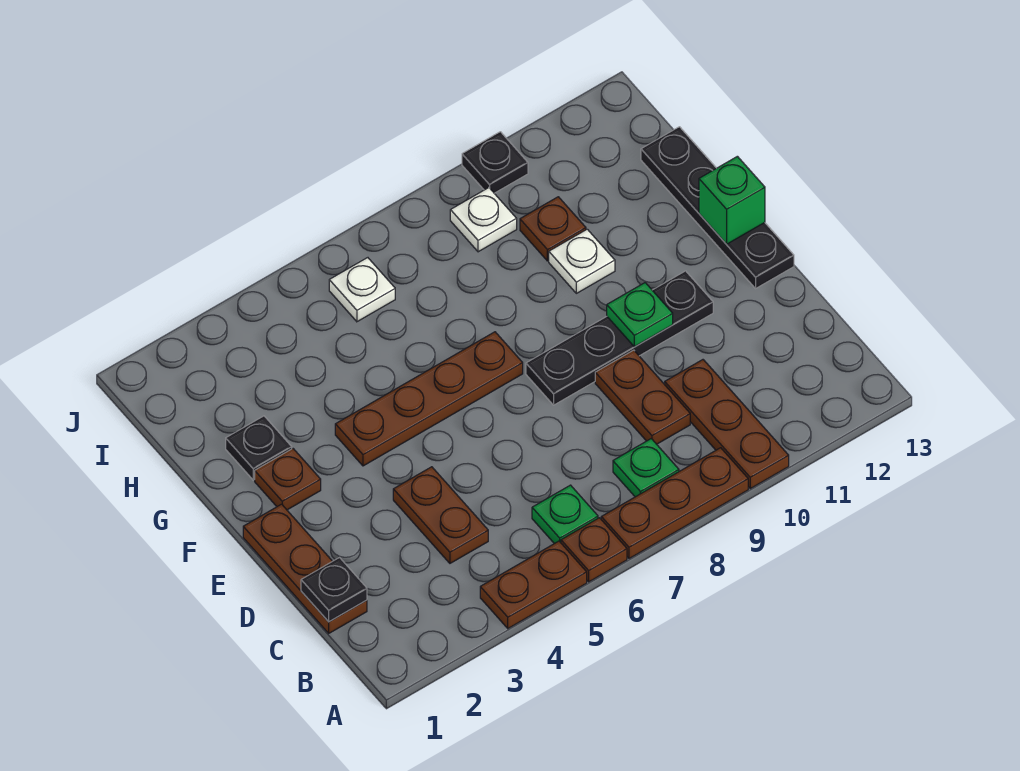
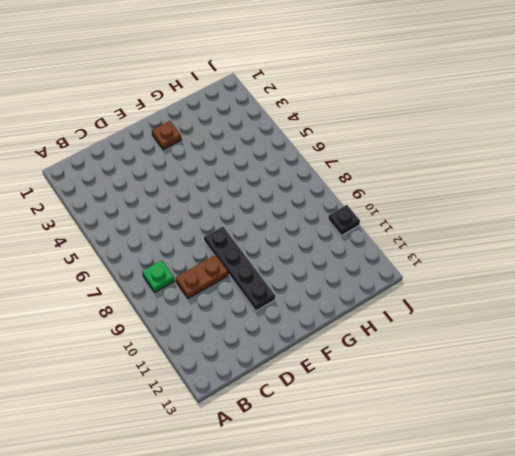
none -> brown 1x2 plate [480,541,587,628]
none -> brown 1x1 plate [561,518,627,582]
none -> brown 1x3 plate [601,448,748,559]

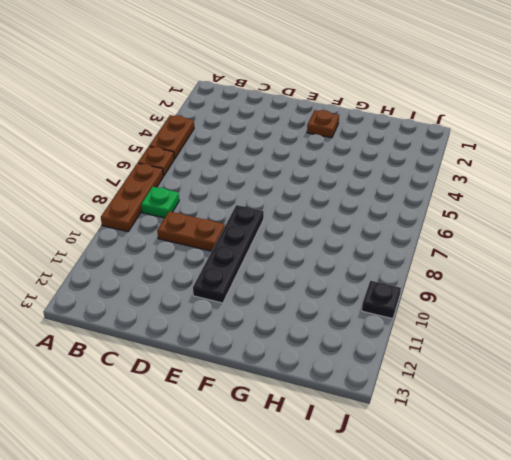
none -> brown 1x3 plate [665,360,789,489]
none -> green 1x1 plate [532,485,598,544]
none -> brown 1x3 plate [243,504,367,633]

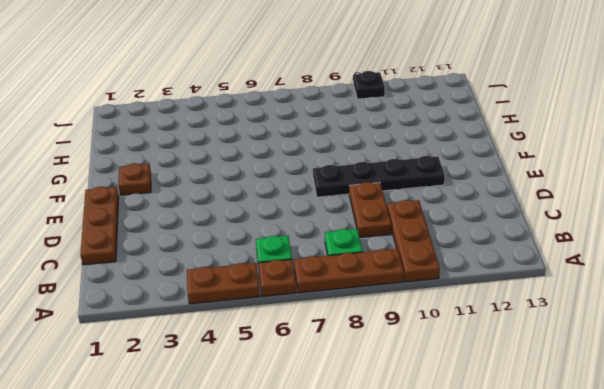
none -> brown 1x2 plate [393,467,488,563]
none -> black 1x4 plate [641,127,794,288]
none -> brown 1x4 plate [335,332,523,466]

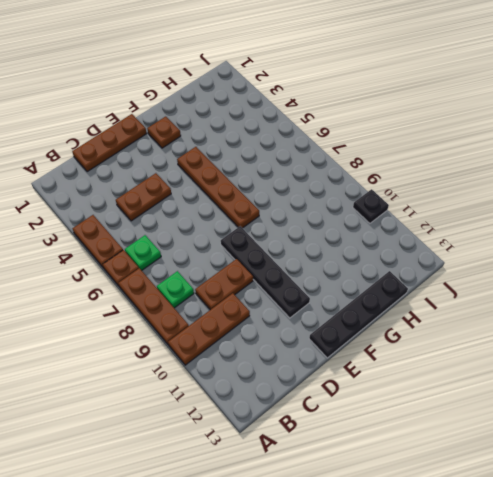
none -> black 1x1 plate [226,416,292,480]
none -> white 1x1 plate [549,229,615,293]
none -> brown 1x1 plate [520,197,586,261]

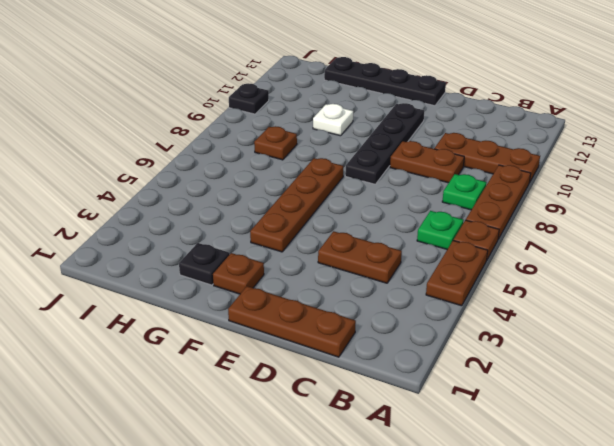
brown 1x1 plate [254,126,297,160] -> brown 1x1 plate moved to [520,197,586,261]
none -> white 1x1 plate [329,258,395,322]
none -> white 1x1 plate [450,188,517,252]
none -> black 1x1 plate [301,558,367,622]

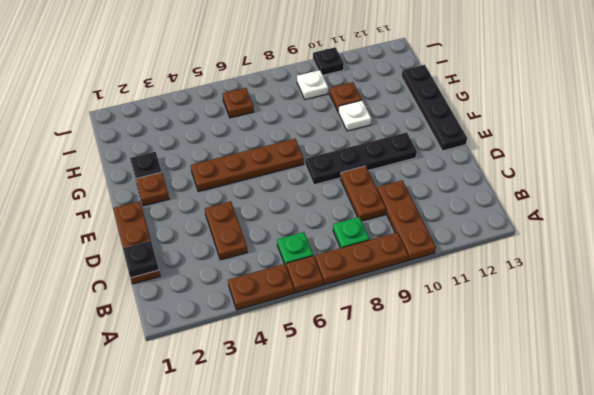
brown 1x1 plate [223,88,254,118] -> white 1x1 plate [329,258,395,322]
none -> green 1x1 plate [607,283,673,347]
none -> green 1x1 brick [699,156,765,244]

